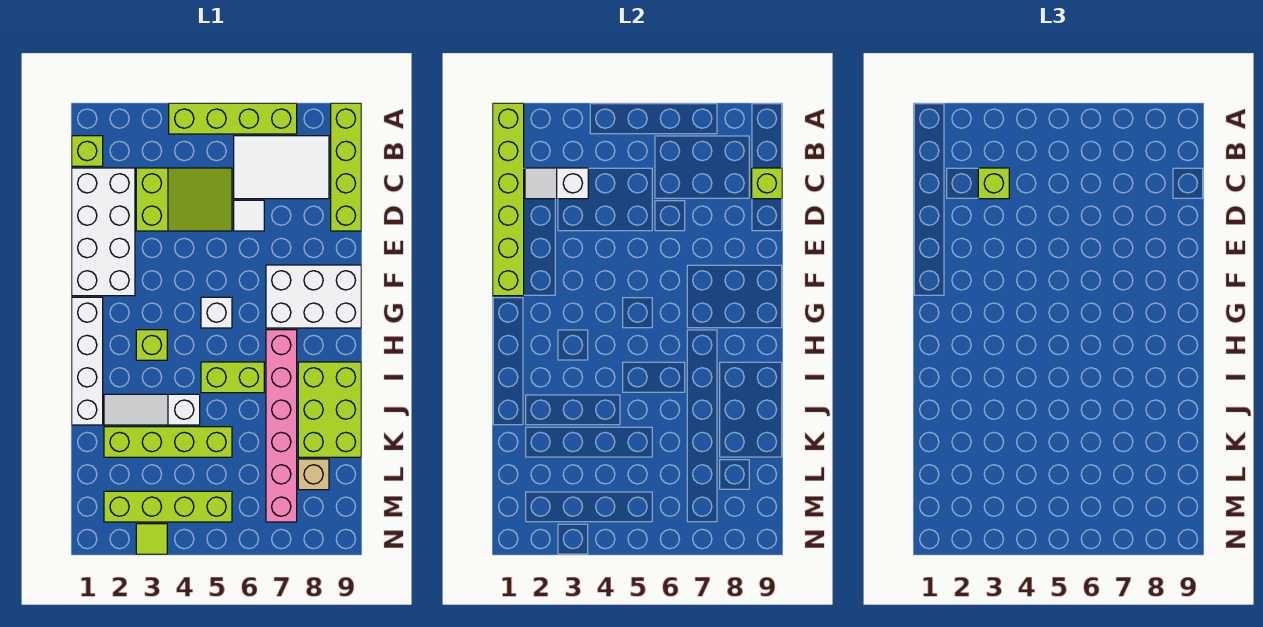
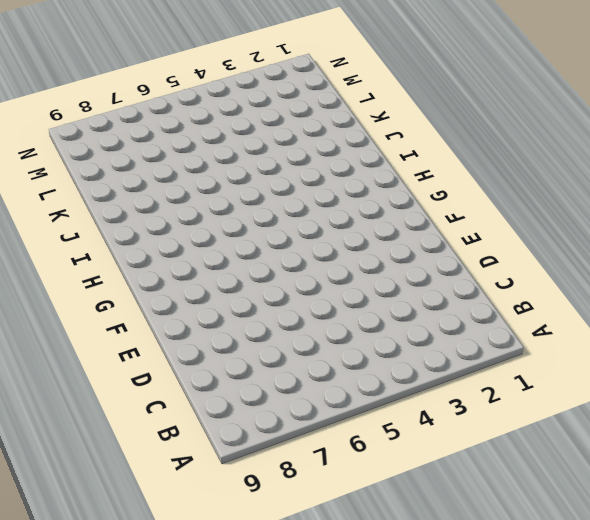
none -> lime 1x4 brick [169,103,297,134]
none -> lime 1x4 brick [331,103,361,231]
none -> lime 1x1 brick [72,136,103,166]

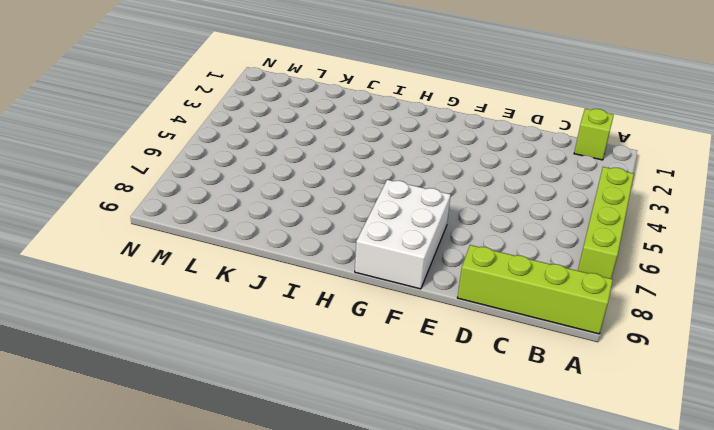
none -> white 2x3 tile [234,136,329,199]
none -> white 2x4 brick [72,168,135,296]
none -> lime 2x3 slope [136,168,232,231]

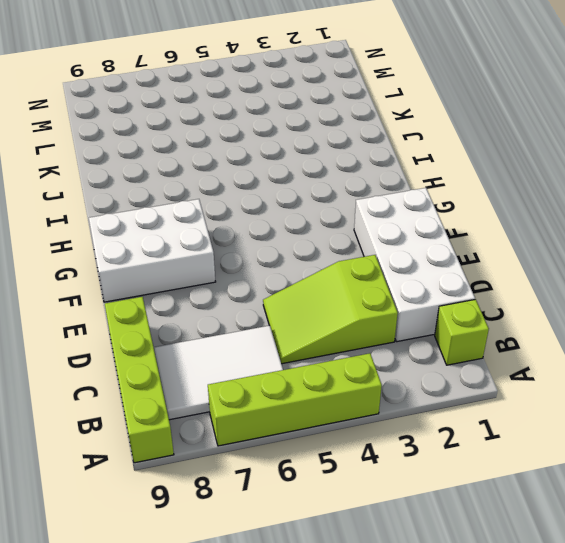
none -> white 1x1 tile [234,200,264,231]
none -> white 1x4 brick [72,297,103,425]
none -> white 1x1 brick [201,297,232,328]

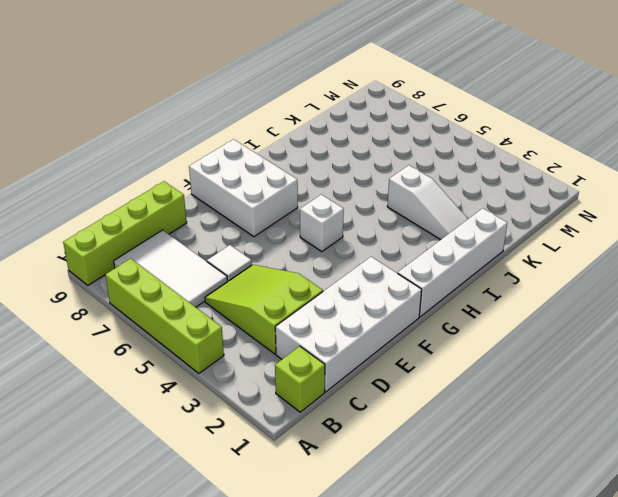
none -> lime 1x1 brick [136,330,167,360]
none -> pink 1x6 brick [266,330,297,522]
none -> lime 1x2 brick [201,362,264,393]

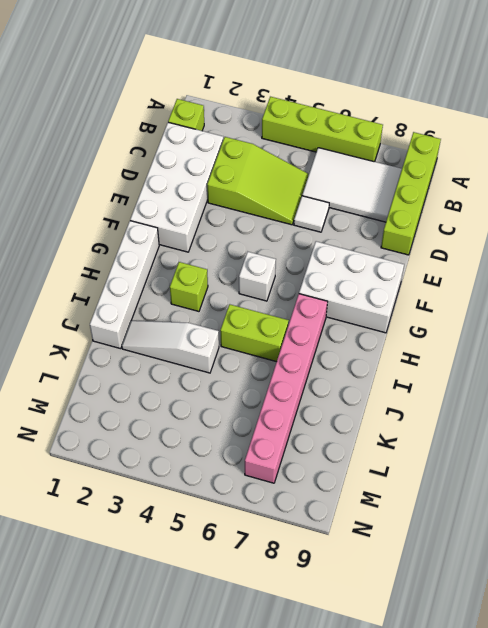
none -> lime 2x3 brick [298,362,361,457]
none -> lime 1x4 brick [104,427,232,457]
none -> tan 1x1 brick [298,459,329,490]

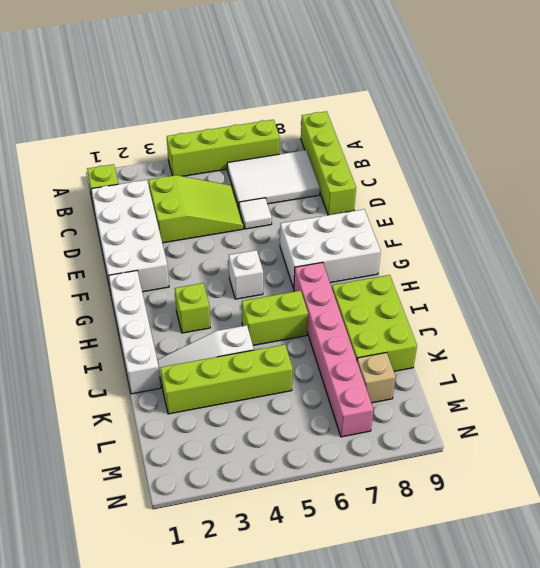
none -> lime 1x4 brick [104,491,232,522]
none -> lime 1x1 tile [136,524,167,554]
none -> lime 1x6 brick [493,103,524,296]

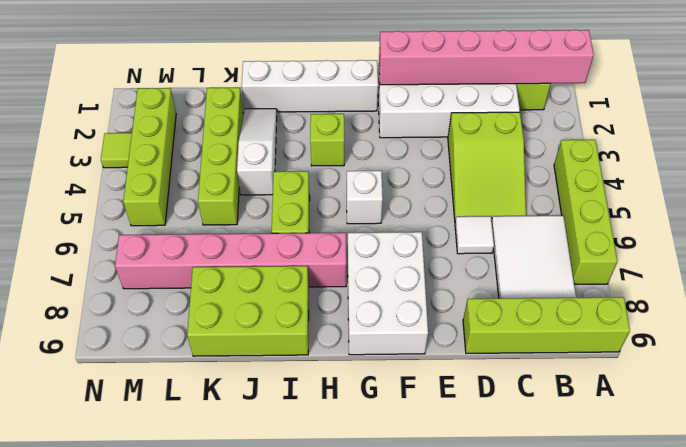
pink 1x6 brick [379,30,594,85] -> lime 1x6 brick [493,103,524,296]
none -> tan 1x1 brick [298,459,329,490]
none -> white 1x2 slope [525,168,588,199]
none -> lime 1x1 brick [752,168,782,199]

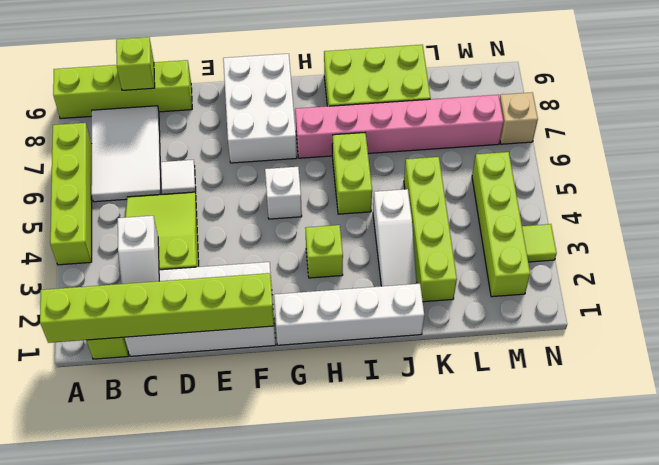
tan 1x1 brick [500,92,538,144] -> tan 1x1 brick moved to [298,459,329,490]
none -> lime 1x1 brick [978,168,1009,199]

